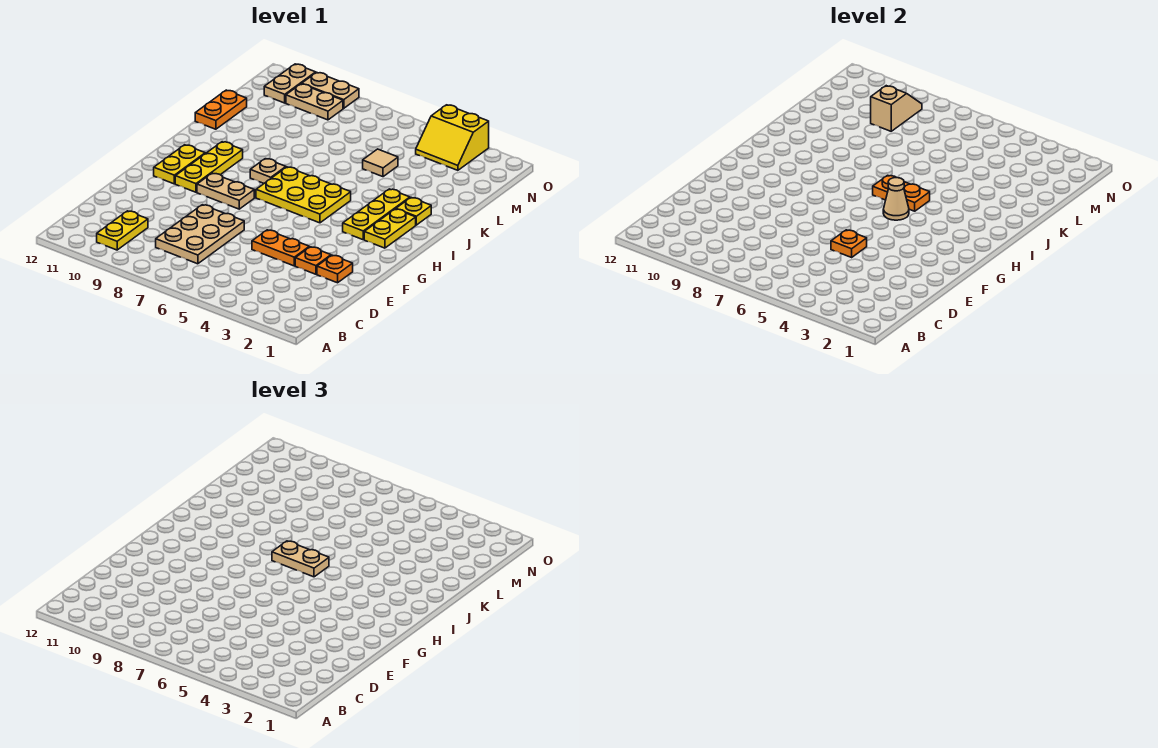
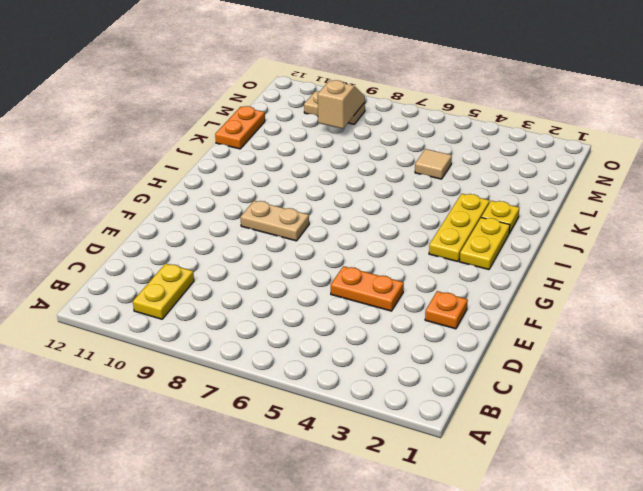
none -> tan 2x3 plate [156,205,244,264]
none -> orange 1x1 plate [295,247,331,274]
none -> yellow 1x3 plate [175,142,243,192]

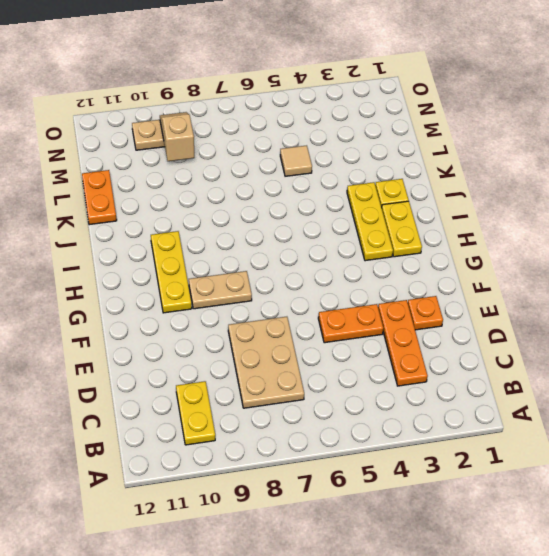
orange 1x3 plate [378,300,428,386] -> orange 1x1 plate [295,247,331,274]
none -> yellow 1x2 plate [154,145,205,184]
none -> yellow 2x3 plate [256,167,351,223]
none -> tan 1x1 plate [250,159,286,183]

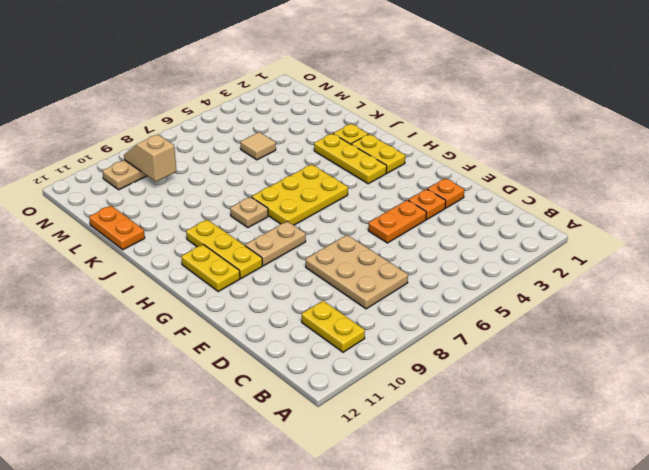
none -> yellow 2x2 slope [416,105,489,170]
none -> tan 1x2 plate [264,64,316,103]
none -> tan 1x2 plate [302,72,359,108]

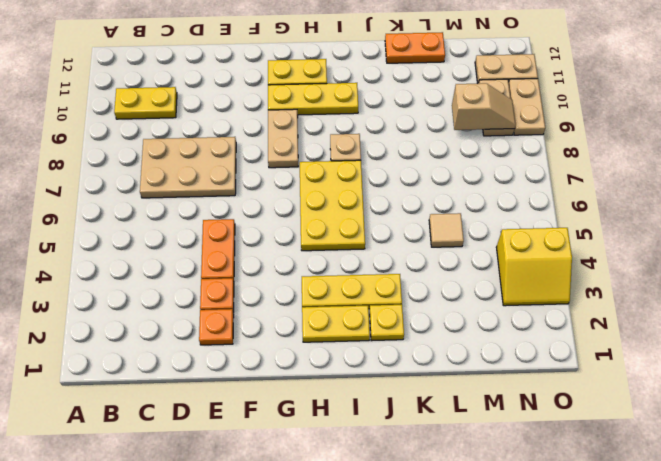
yellow 2x2 slope [496,228,572,306] -> yellow 2x2 slope turned to [416,105,489,170]
none -> orange 1x1 plate [831,230,867,257]
none -> tan 1x1 cone [883,178,909,220]
none -> orange 1x2 plate [873,175,930,211]

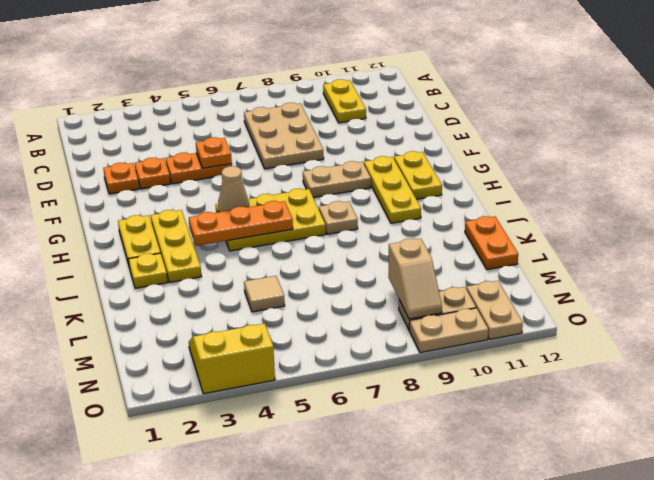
orange 1x3 plate [189,201,293,246] -> orange 1x2 plate [873,175,930,211]
none -> tan 1x2 plate [272,541,329,577]

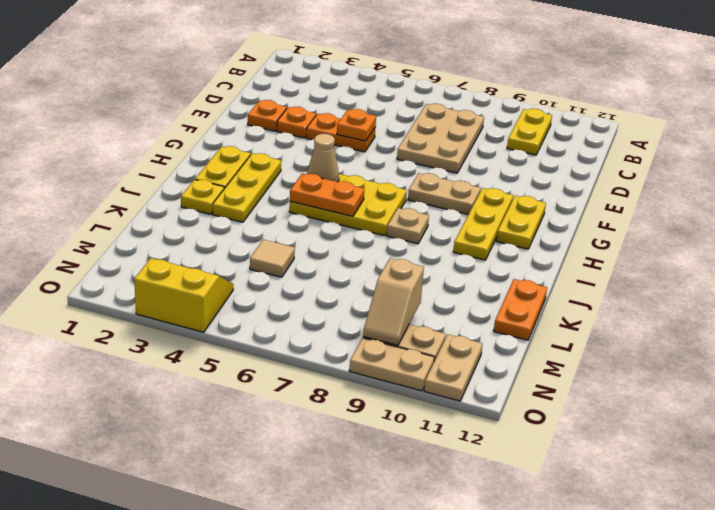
none -> tan 1x2 plate [272,541,329,577]

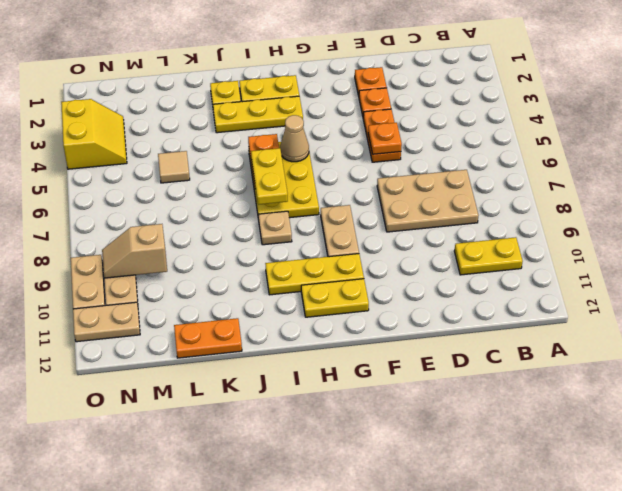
yellow 1x2 plate [251,148,288,205] -> tan 1x2 plate [272,541,329,577]

